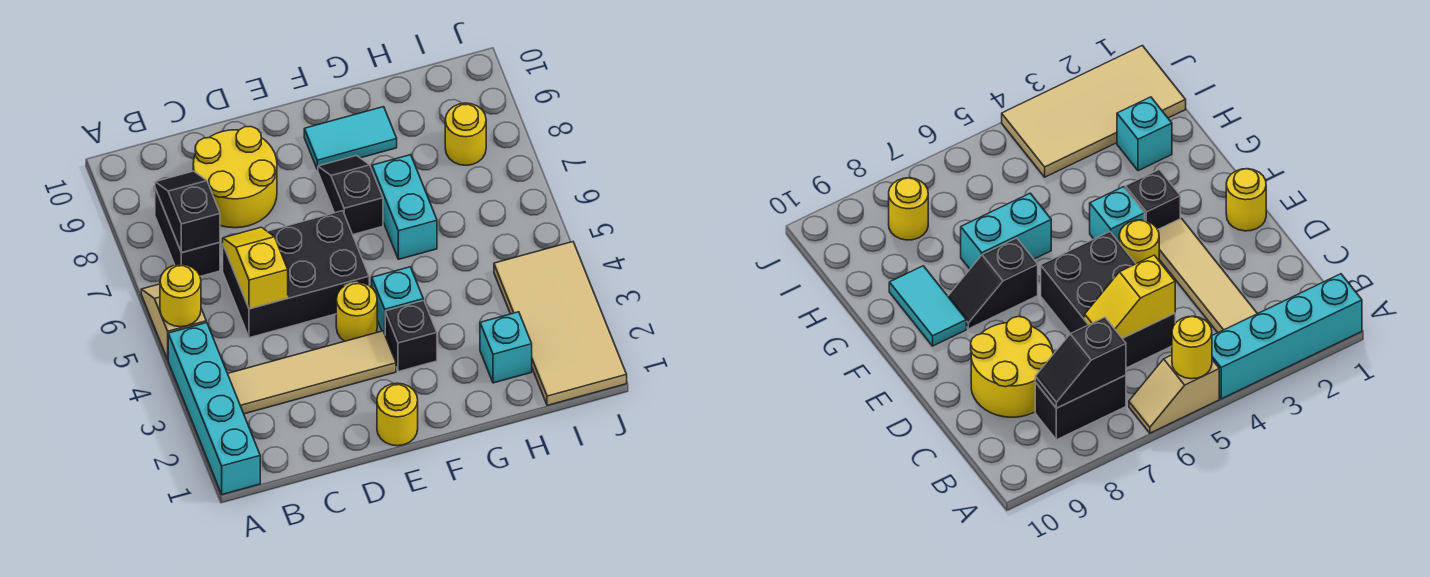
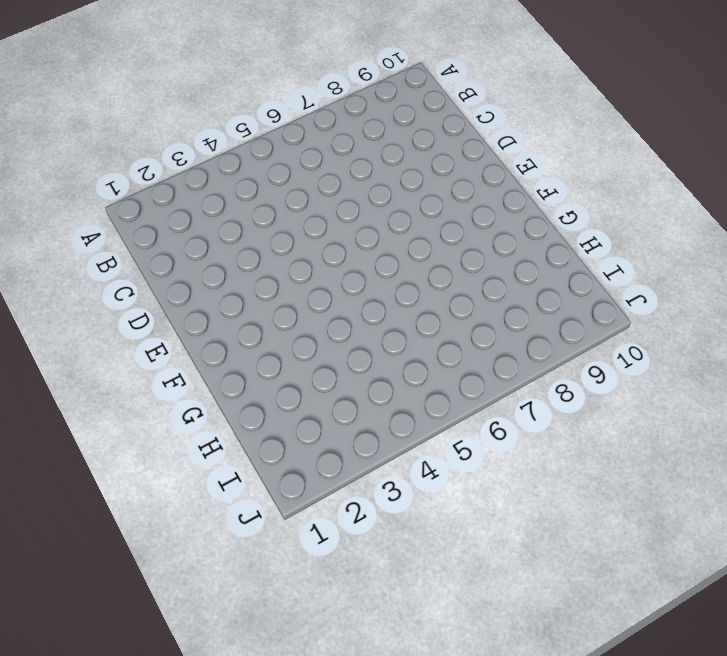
none -> cyan 1x4 brick [168,323,260,494]
none -> tan 1x2 slope [141,284,206,359]
none -> tan 1x4 tile [228,331,396,414]

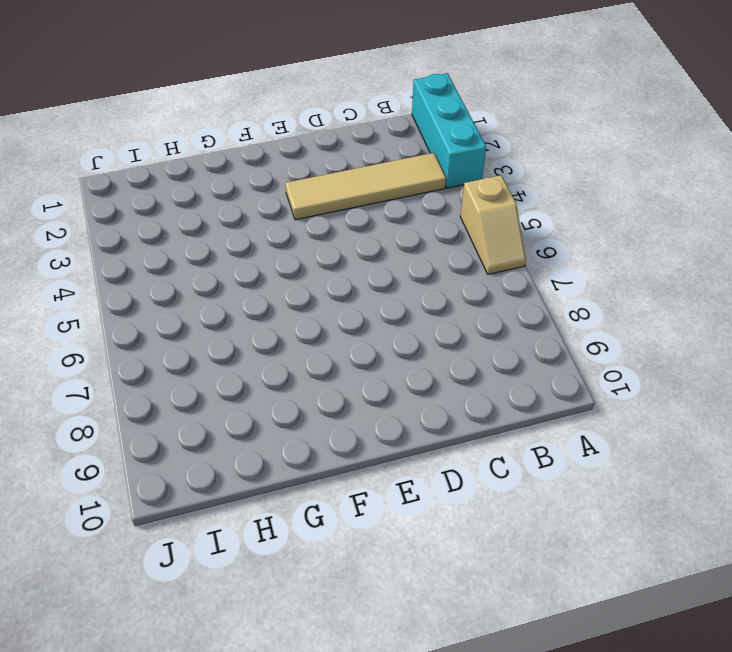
cyan 1x3 brick [412,73,486,188] -> cyan 1x4 brick [168,323,260,494]
none -> black 1x2 brick [155,188,220,276]
none -> black 2x3 brick [223,211,369,338]
none -> yellow 2x2 round brick [193,127,277,228]

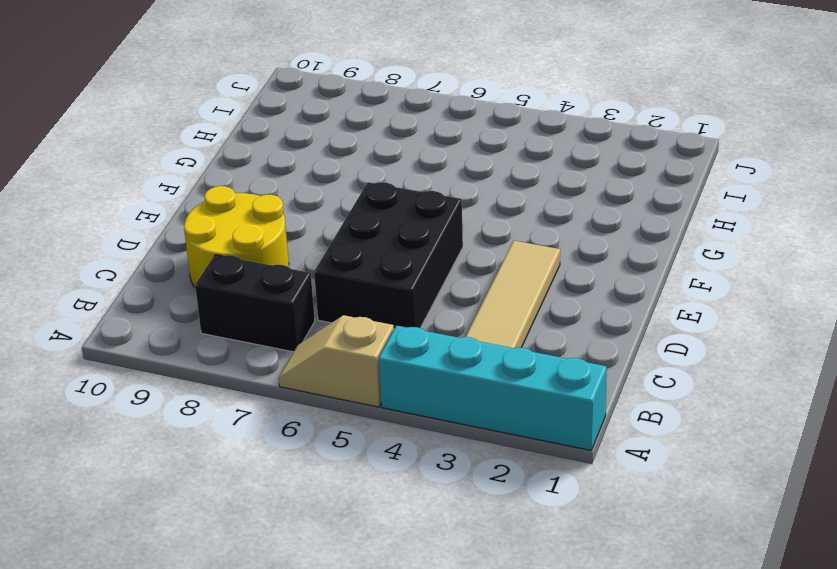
none -> yellow 1x1 round brick [377,383,418,446]
none -> yellow 1x1 round brick [336,282,377,341]
none -> black 1x1 brick [385,300,437,372]

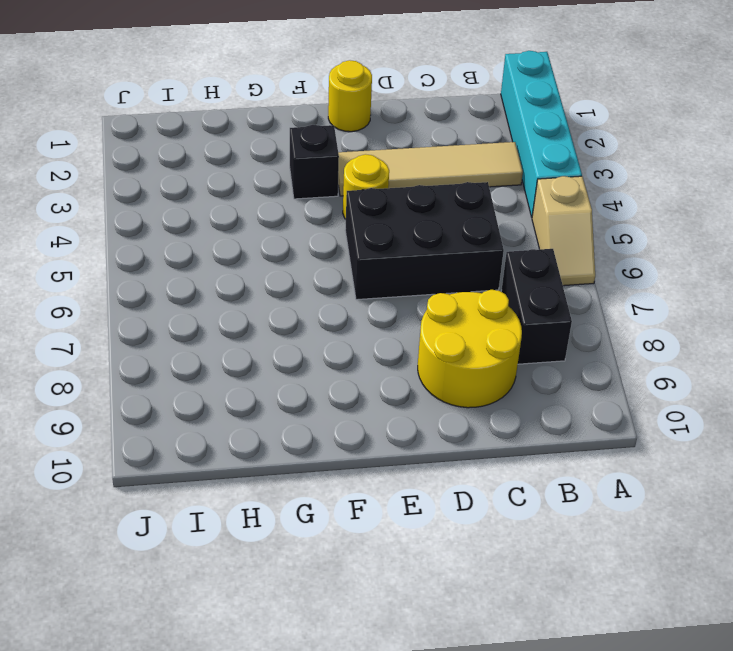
none -> cyan 1x1 brick [372,267,423,333]
none -> black 1x2 slope [318,156,383,235]
none -> cyan 1x2 tile [304,107,397,170]

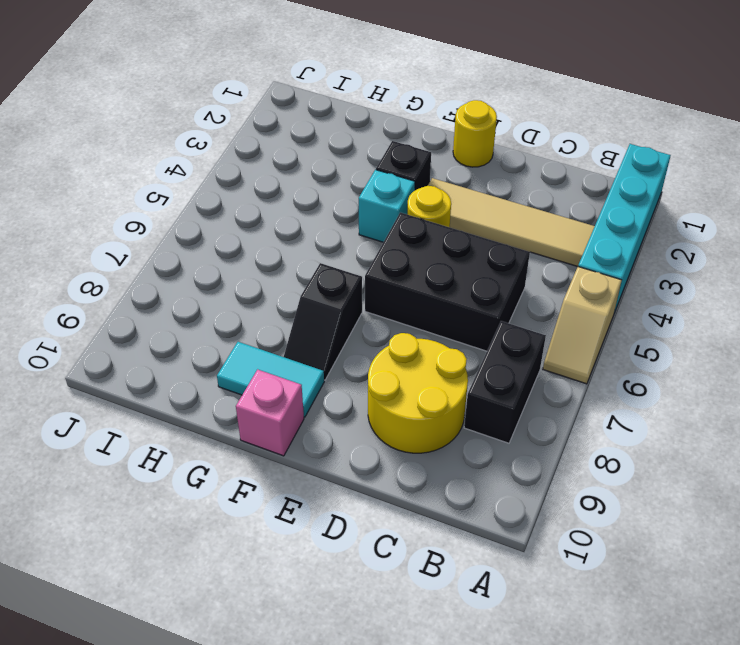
pink 1x1 brick [236,369,304,456] -> none
none -> cyan 1x2 brick [372,155,437,259]
none -> cyan 1x1 brick [480,312,532,383]
none -> tan 2x4 tile [494,242,627,405]

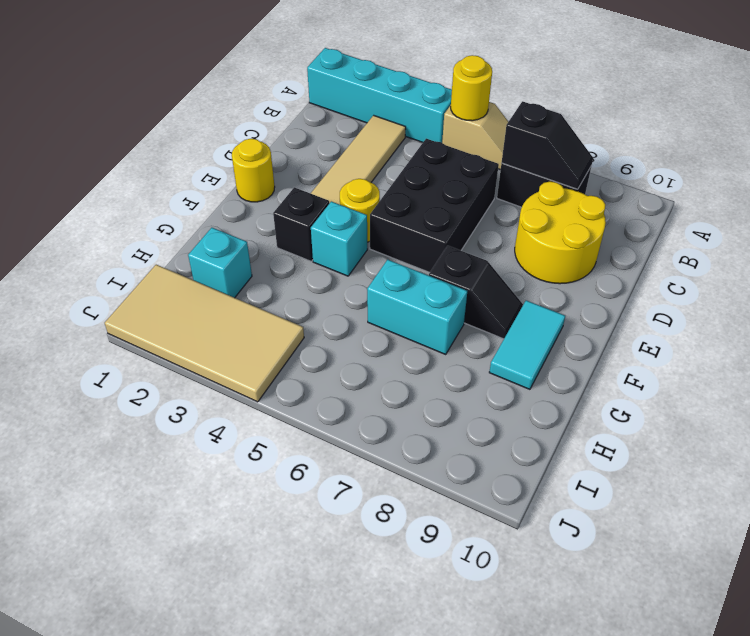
none -> yellow 1x1 round brick [445,103,486,165]
none -> yellow 1x2 slope [223,227,288,309]

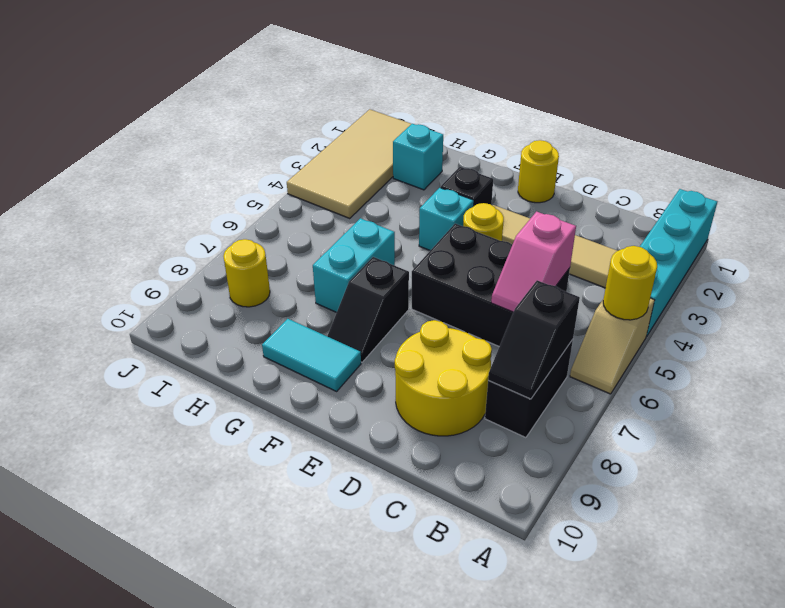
pink 1x2 slope [491,212,576,312] -> yellow 1x2 slope [223,227,288,309]

